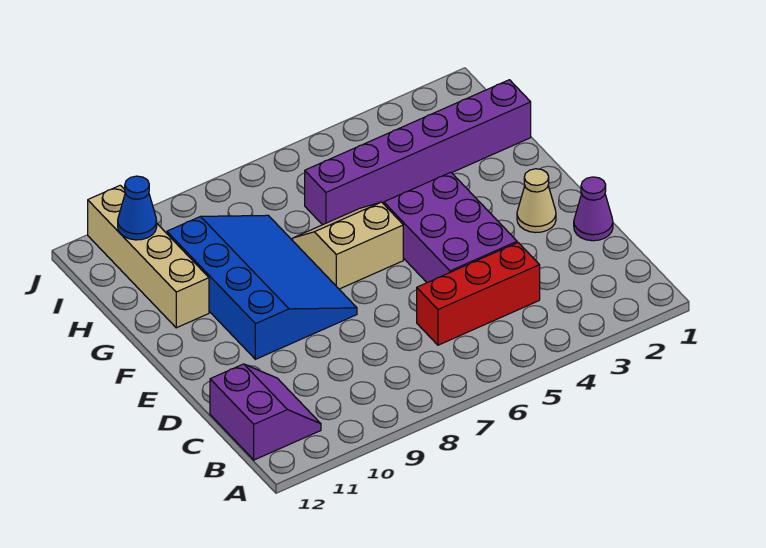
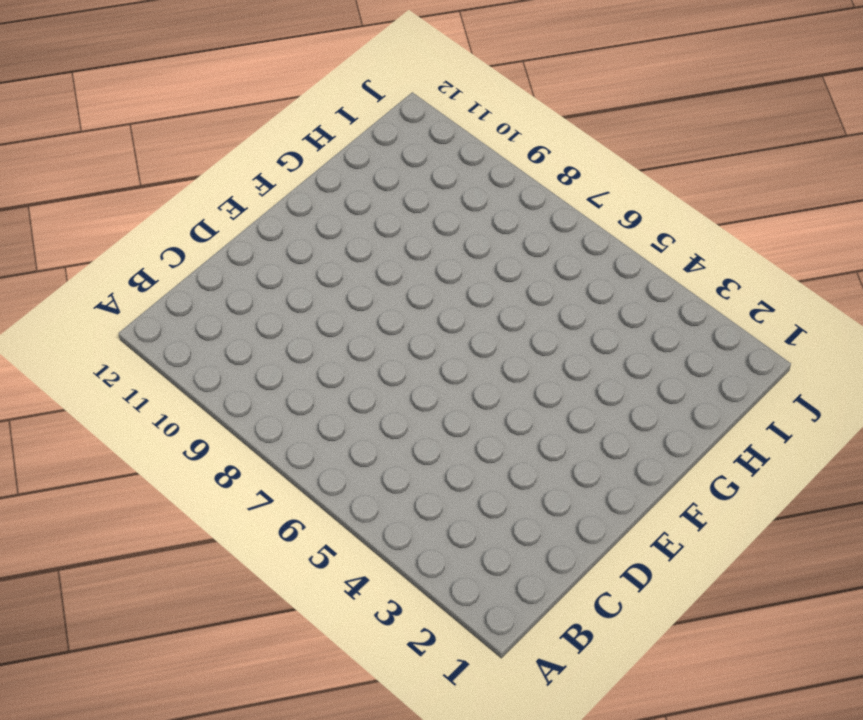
none -> purple 2x2 slope [210,364,321,460]
none -> red 1x3 brick [417,243,540,345]

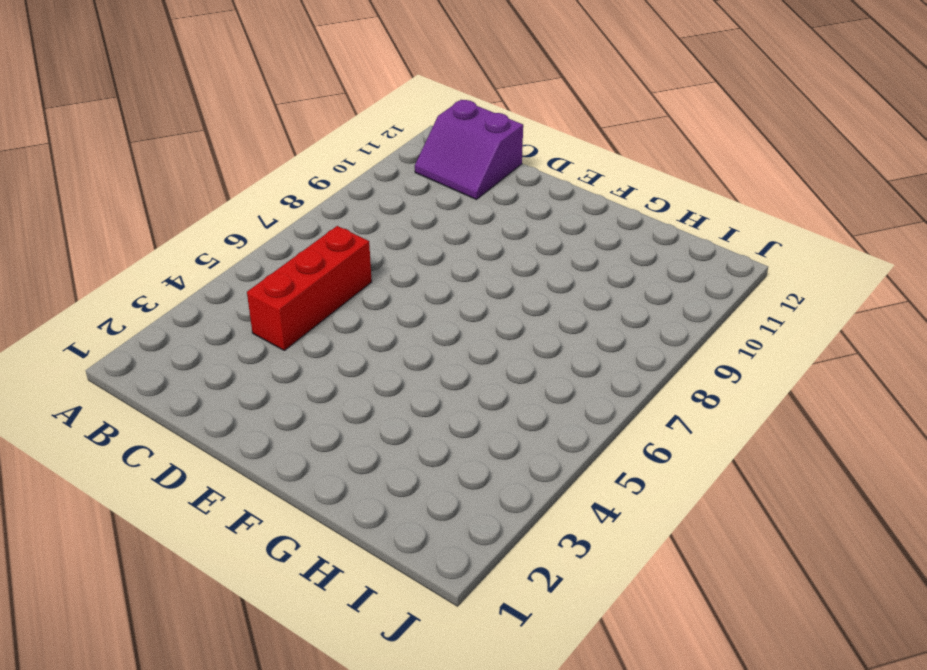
none -> purple 1x1 cone [574,177,613,241]
none -> purple 2x3 brick [384,172,517,283]

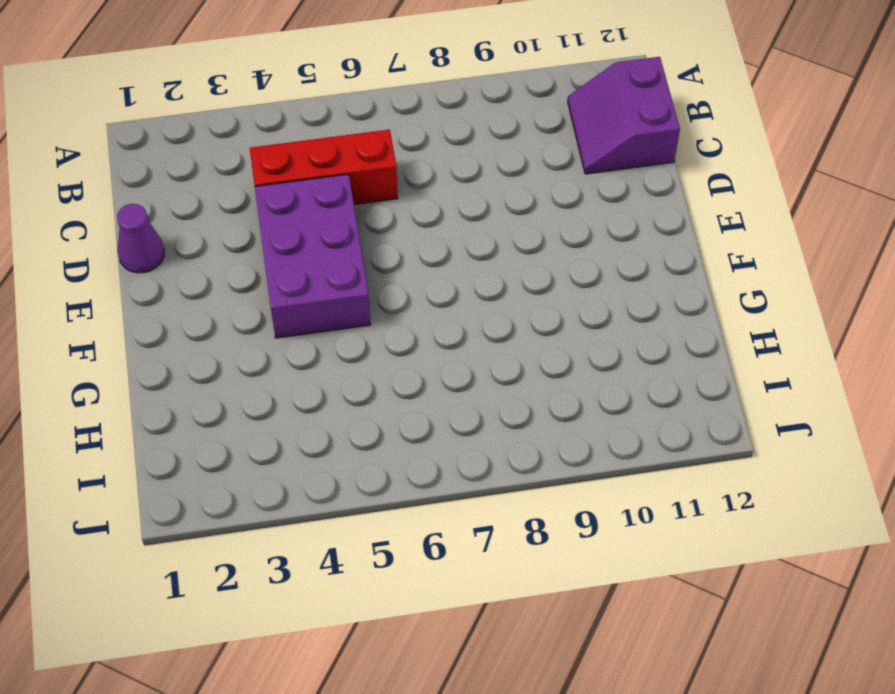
none -> tan 1x1 cone [517,169,556,233]
none -> blue 3x4 slope [167,215,357,359]

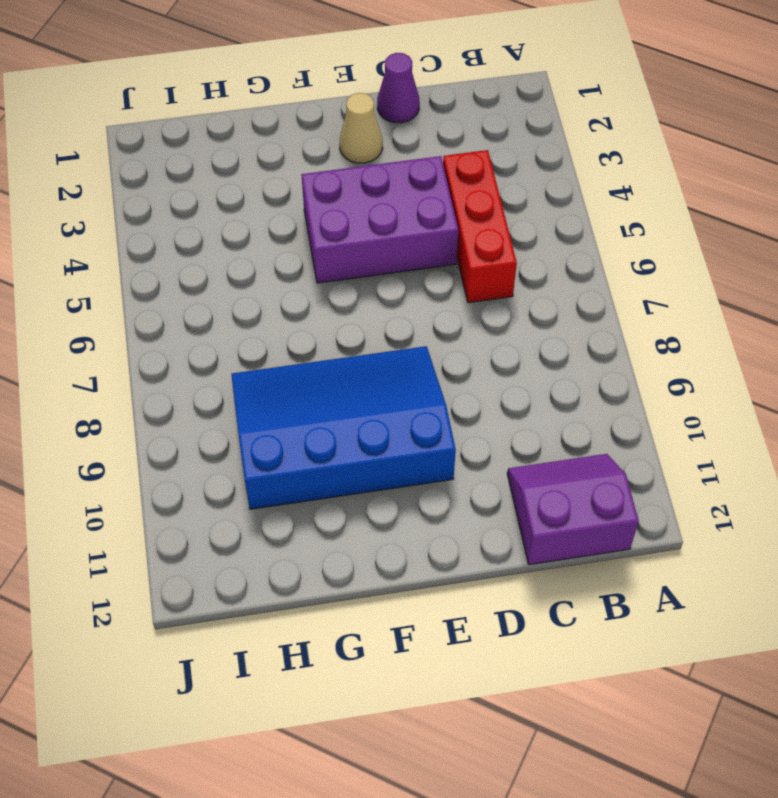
none -> tan 2x2 slope [293,202,403,289]
none -> tan 1x4 brick [88,185,209,328]

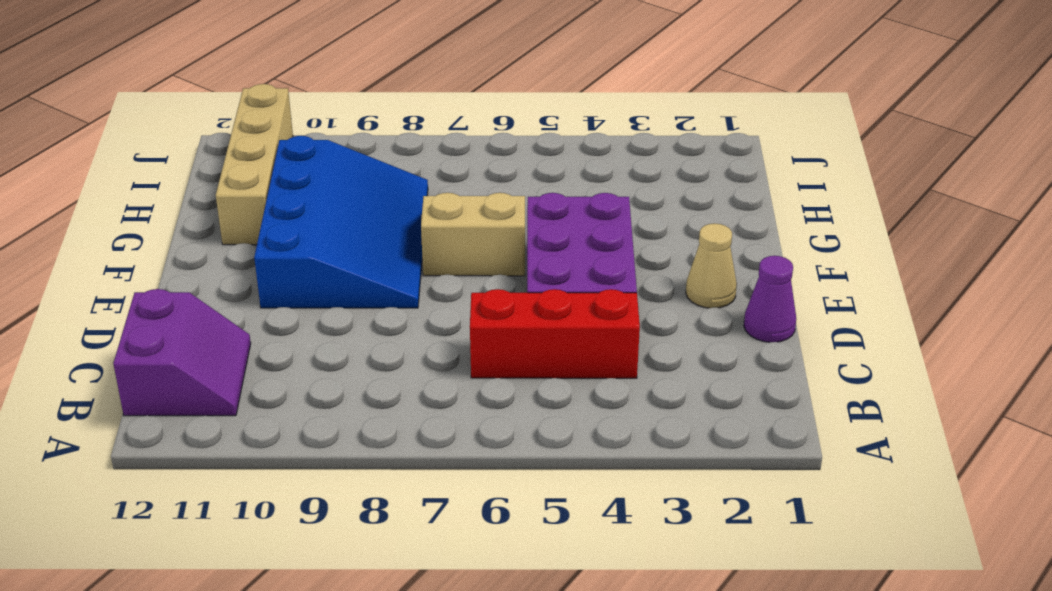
none -> purple 1x6 brick [305,80,531,225]
none -> blue 1x1 cone [118,176,157,240]

